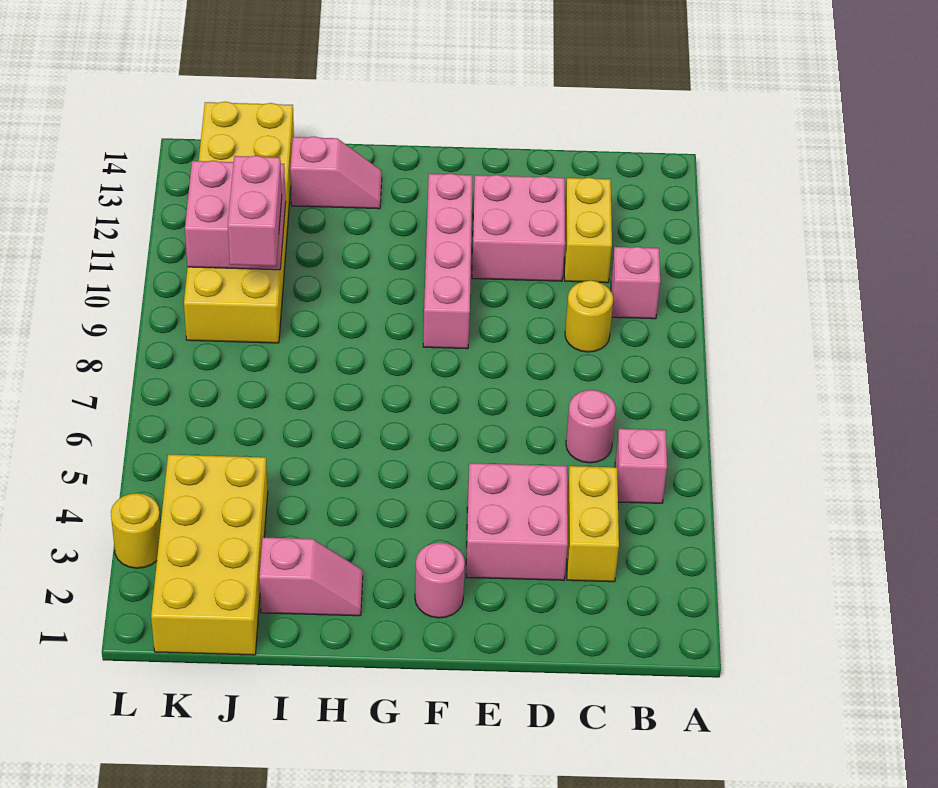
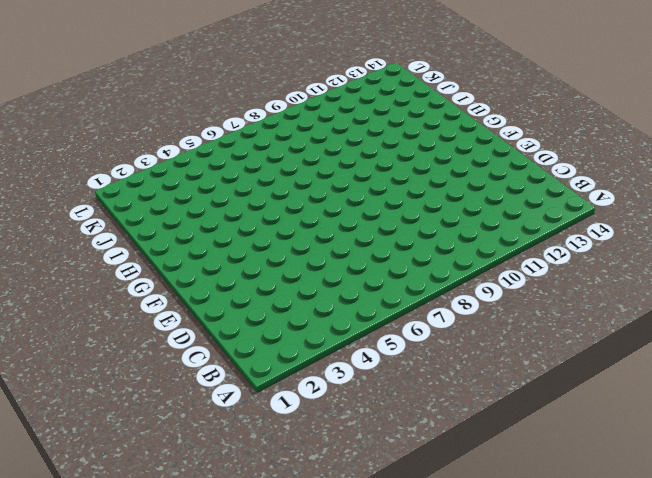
none -> pink 1x1 brick [615,429,667,503]
none -> pink 1x1 brick [611,247,660,319]
none -> yellow 1x2 brick [567,466,619,582]

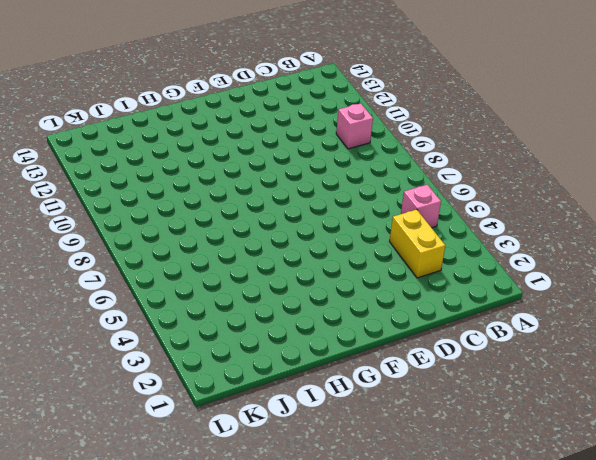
none -> pink 1x1 round brick [566,390,616,463]
none -> yellow 1x1 round brick [565,280,613,352]
none -> yellow 1x2 brick [564,178,612,283]

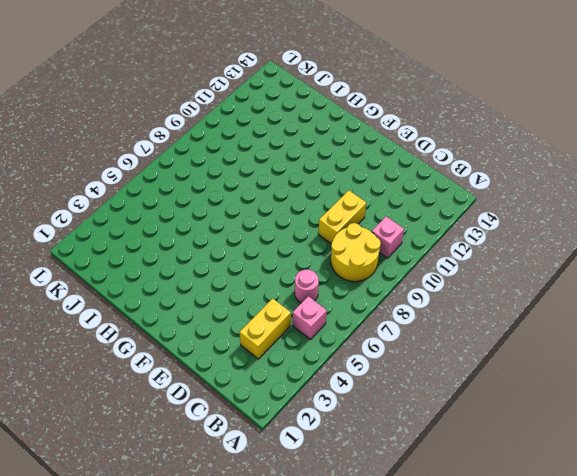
yellow 2x2 round brick [331,223,381,282] -> yellow 1x1 round brick [565,280,613,352]
yellow 1x2 brick [318,190,366,244] -> yellow 1x2 brick moved to [564,178,612,283]
none -> pink 2x2 brick [466,463,568,580]
none -> pink 2x2 brick [472,175,565,281]
none -> pink 1x1 round brick [415,543,465,618]

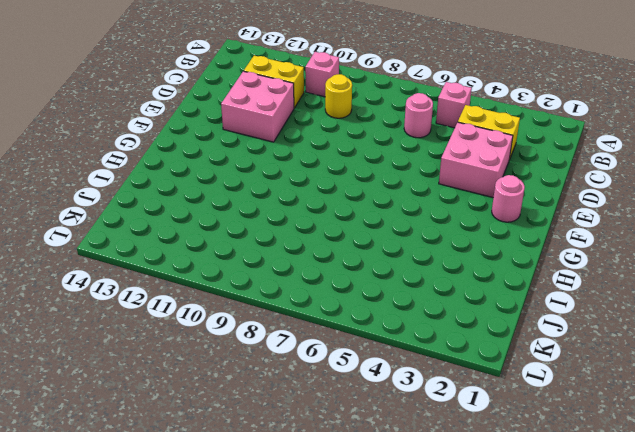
none -> pink 1x4 brick [423,173,473,349]
none -> pink 1x2 slope [259,537,363,616]
none -> pink 1x2 slope [290,137,382,209]

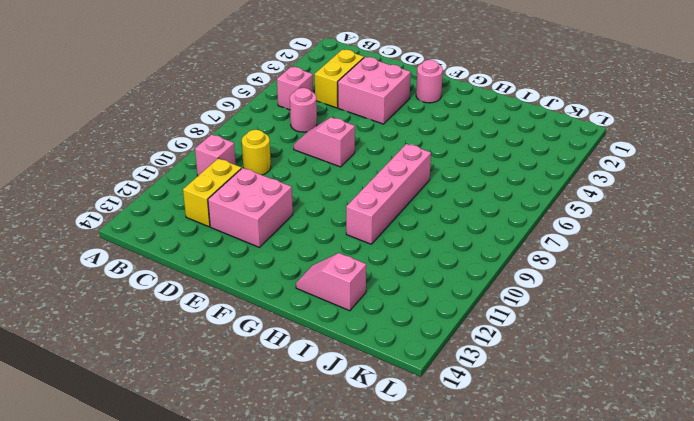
pink 1x2 slope [294,117,355,167] -> pink 1x2 slope moved to [259,537,363,616]
pink 1x4 brick [346,144,431,244] -> pink 1x4 brick moved to [423,173,473,349]
none -> yellow 2x4 brick [151,455,268,655]
none -> yellow 2x6 brick [184,102,294,343]
none -> yellow 1x1 round brick [111,493,161,568]

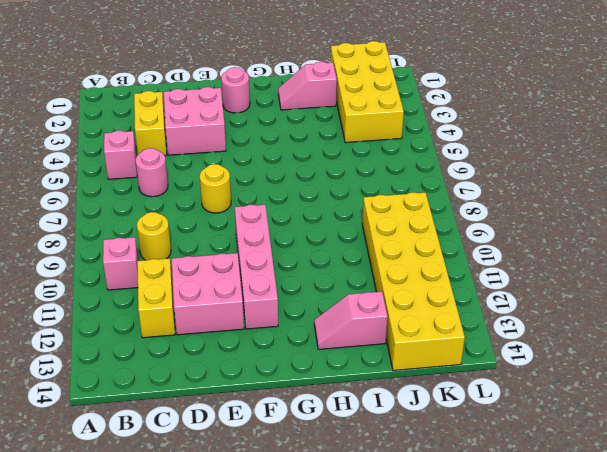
yellow 1x1 round brick [200,164,231,213] -> yellow 1x1 round brick moved to [111,493,161,568]
none -> pink 2x2 brick [185,161,286,270]
none -> pink 1x2 brick [228,156,282,266]

